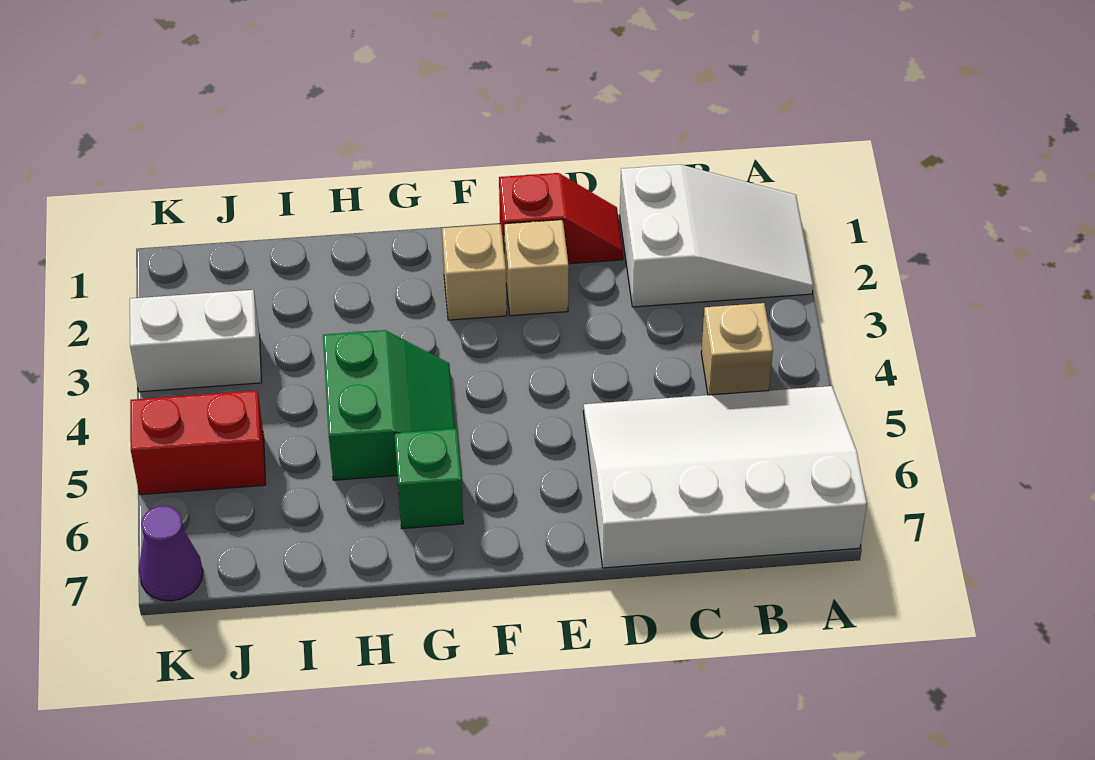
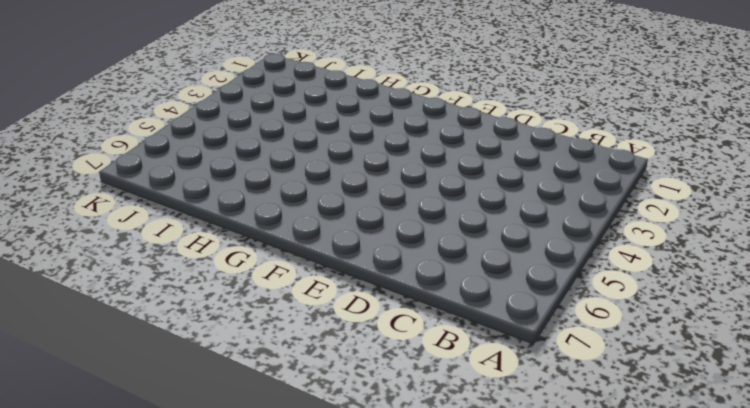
none -> white 2x3 slope [620,165,813,307]
none -> white 3x4 slope [583,386,867,568]

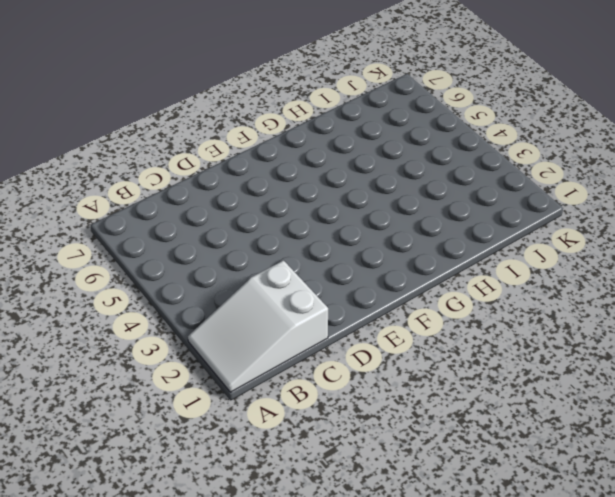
none -> white 3x4 slope [583,386,867,568]
none -> tan 1x1 brick [701,303,773,395]

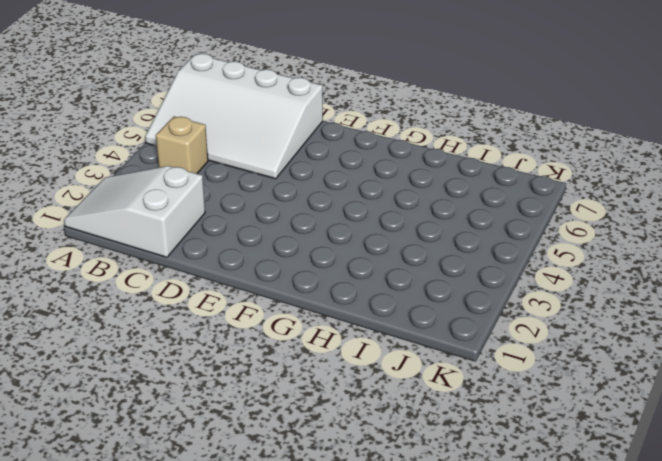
none -> red 1x2 slope [499,173,623,264]
none -> tan 1x1 brick [504,220,569,316]

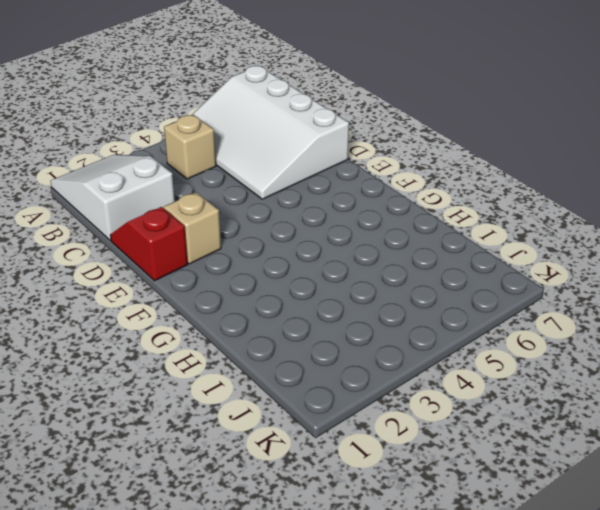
none -> tan 1x1 brick [442,224,507,320]
none -> green 2x2 slope [323,330,455,480]

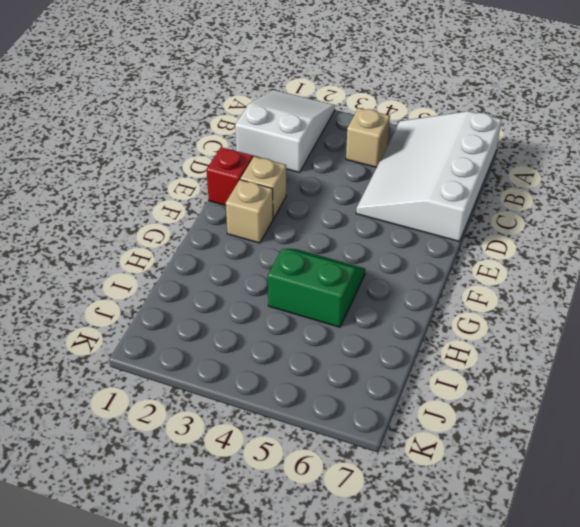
none -> green 1x1 brick [395,428,463,529]
none -> white 1x2 brick [130,290,262,392]

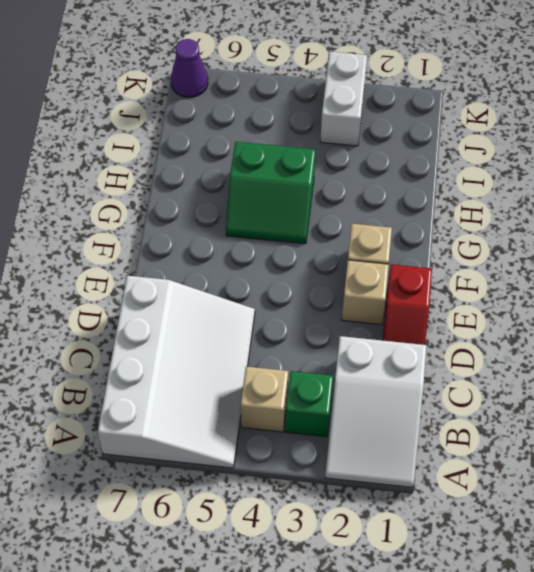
green 1x1 brick [285,371,333,437] -> green 1x1 brick moved to [395,428,463,529]
none -> red 1x2 brick [130,391,266,495]

